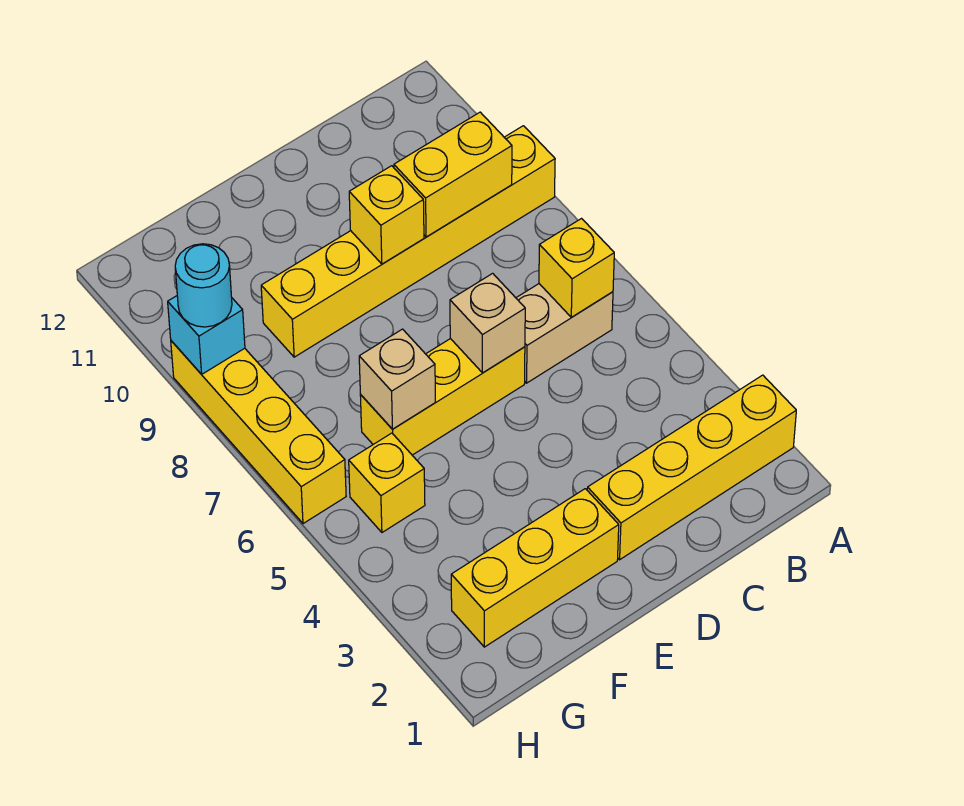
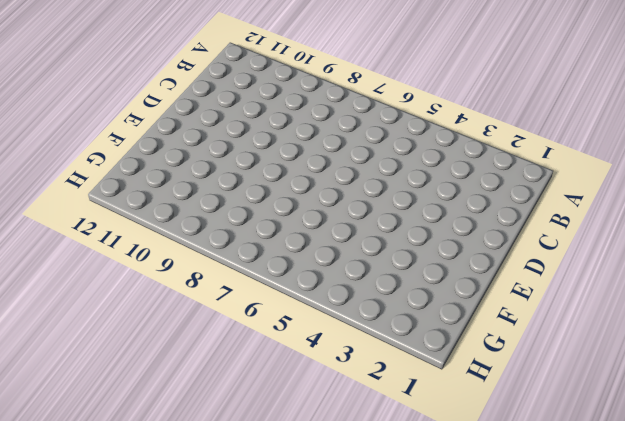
none -> yellow 1x4 brick [587,375,796,560]
none -> yellow 1x6 brick [261,126,555,357]
none -> tan 1x2 brick [516,284,613,383]

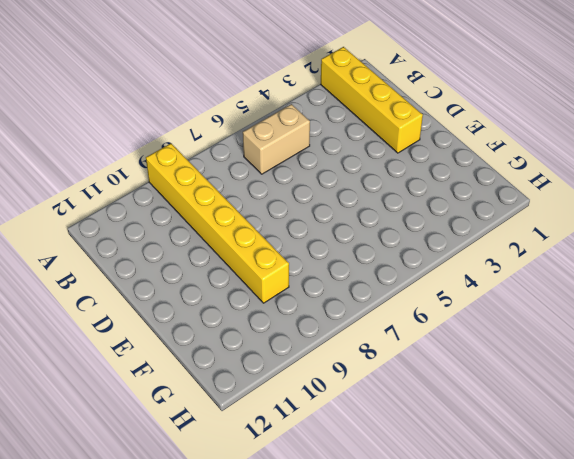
tan 1x2 brick [243,104,310,174] -> tan 1x2 brick turned to [516,284,613,383]
none -> yellow 1x3 brick [360,339,525,455]
none -> yellow 1x3 brick [451,489,619,647]
none -> yellow 1x1 brick [349,433,425,532]

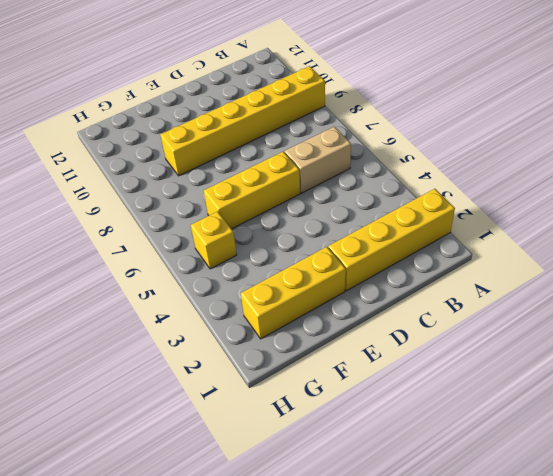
none -> yellow 1x4 brick [171,341,346,524]
none -> yellow 1x1 brick [539,219,614,317]
none -> yellow 1x2 brick [394,112,512,237]

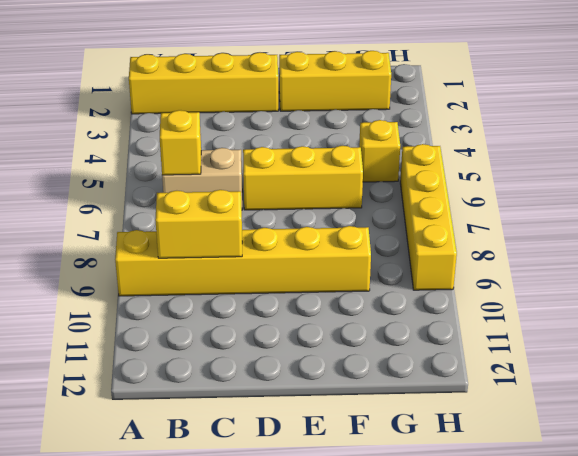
none -> tan 1x1 brick [450,273,525,373]
none -> yellow 1x1 brick [349,166,424,264]
none -> tan 1x1 brick [359,329,435,429]

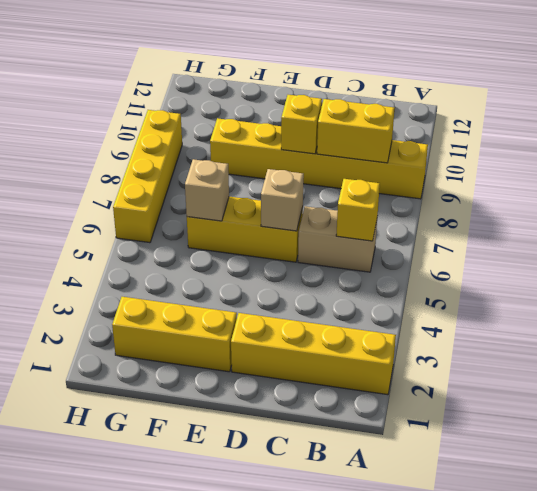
none -> yellow 1x1 brick [349,433,425,532]
none -> cyan 1x1 brick [168,296,245,374]
none -> cyan 1x1 round brick [175,244,232,327]

